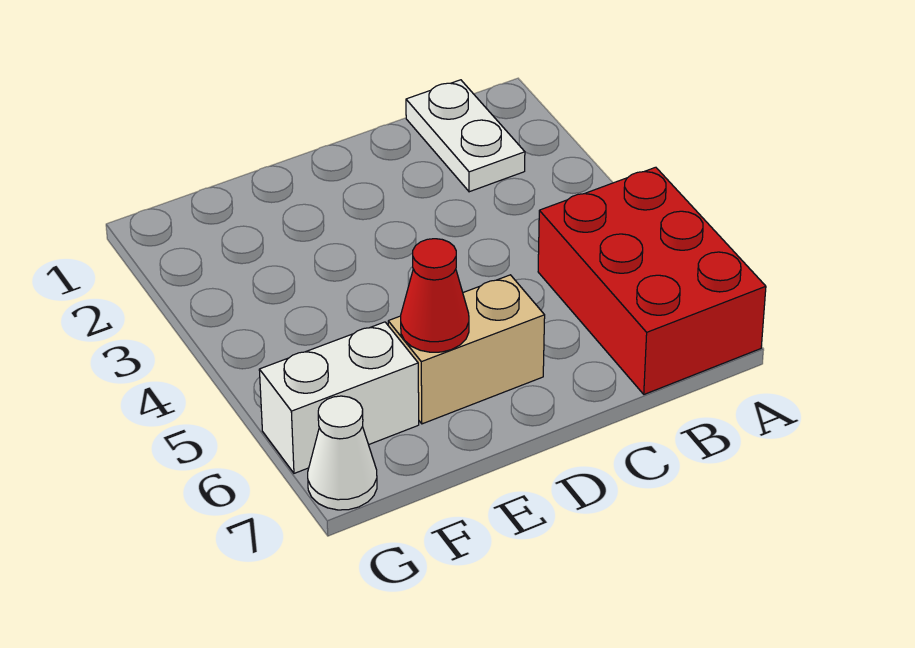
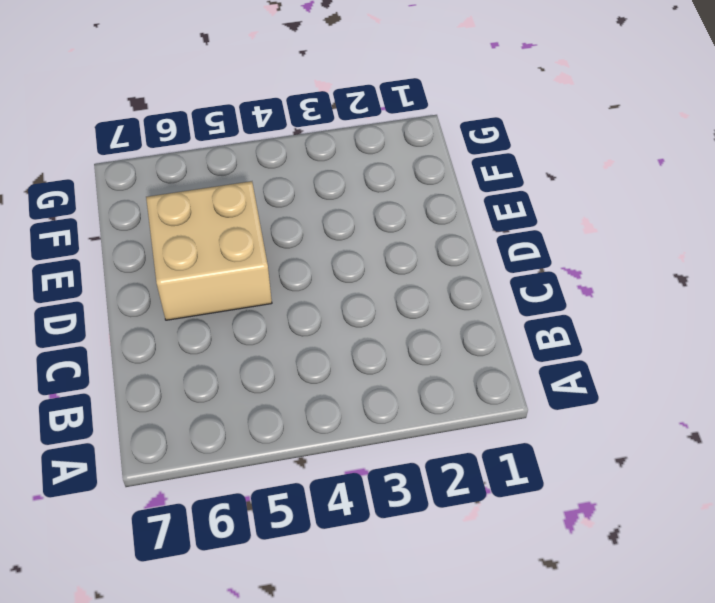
tan 2x2 brick [146,181,272,320] -> tan 1x2 brick [388,275,545,424]
none -> red 2x3 brick [538,167,766,394]
none -> white 1x2 plate [406,80,525,192]

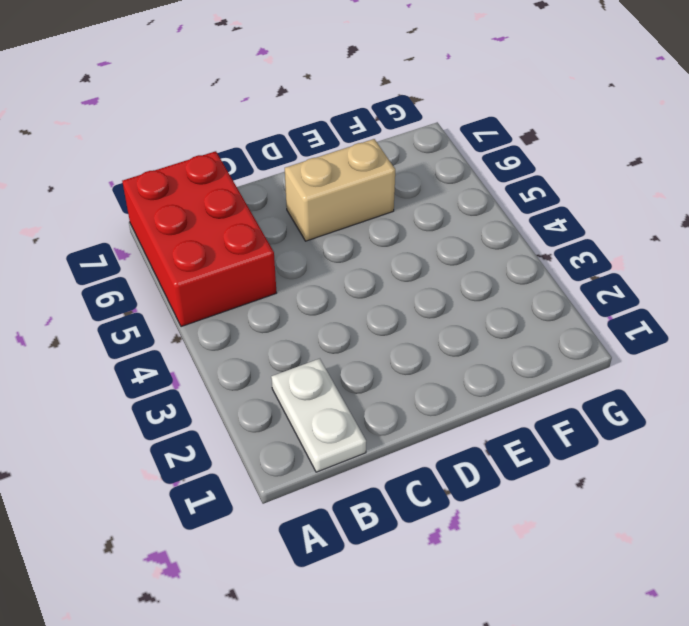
none -> white 1x2 brick [259,322,419,473]
none -> white 1x1 cone [308,396,377,510]

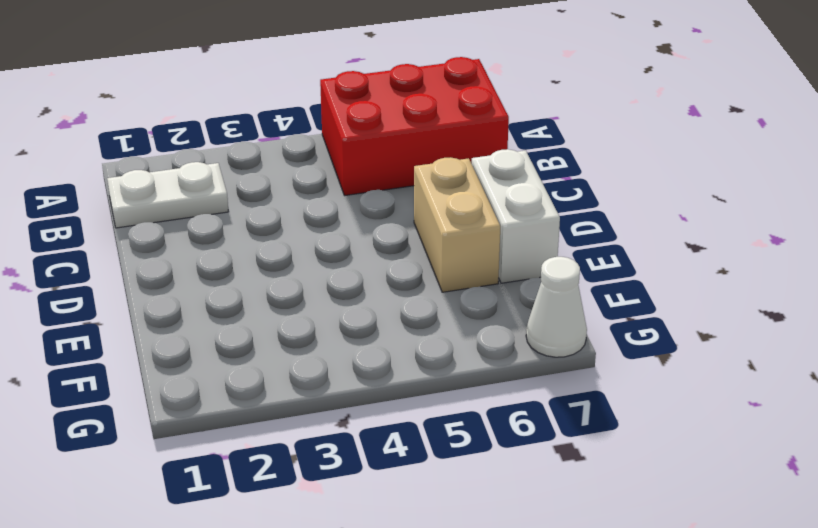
white 1x2 brick [472,149,560,283] -> white 1x2 brick moved to [259,322,419,473]
none -> red 1x1 cone [401,239,469,352]

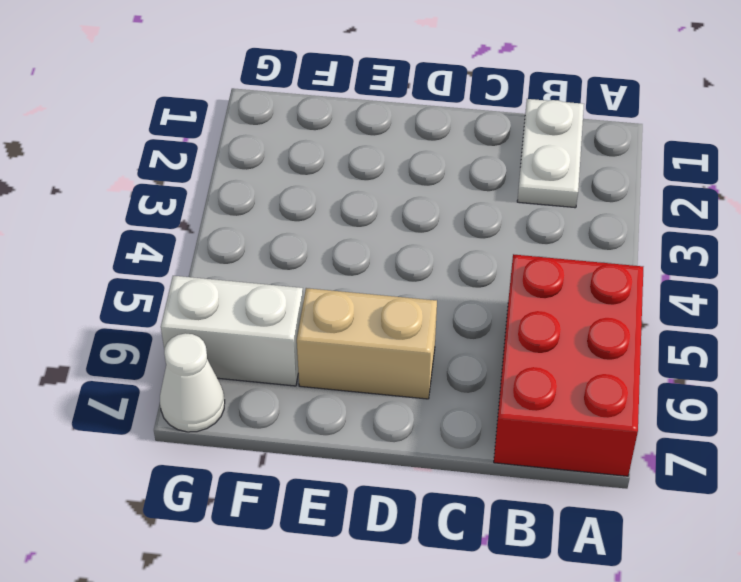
none -> red 1x1 cone [401,239,469,352]

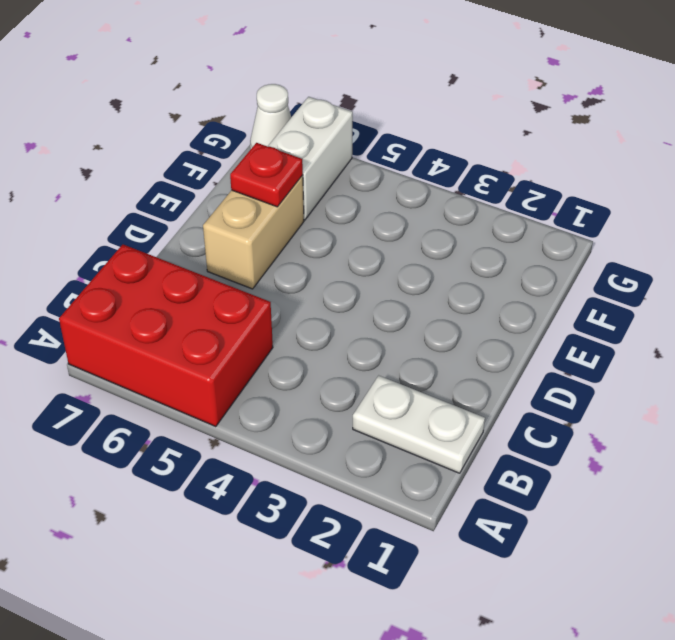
red 1x1 plate [230,143,303,207] -> red 1x1 cone [401,239,469,352]

